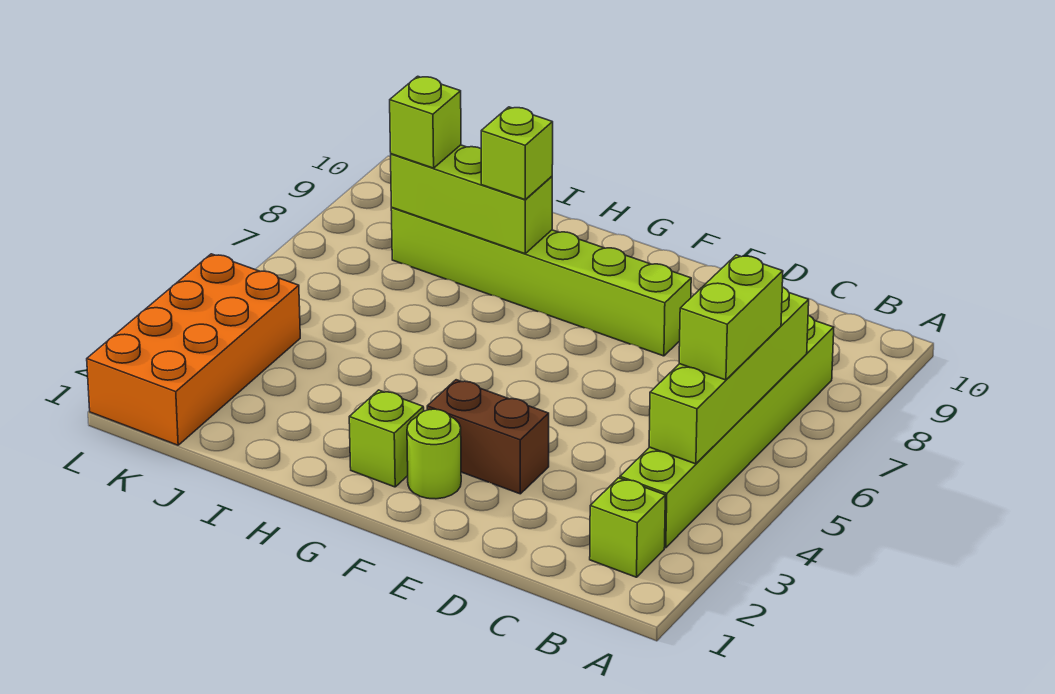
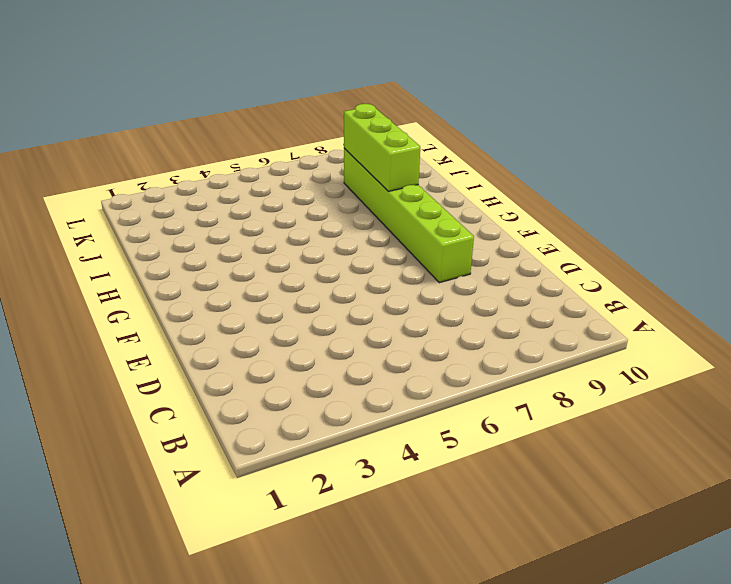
none -> lime 1x1 brick [590,478,665,577]
none -> lime 1x6 brick [620,315,834,548]
none -> brown 1x2 brick [427,380,549,494]

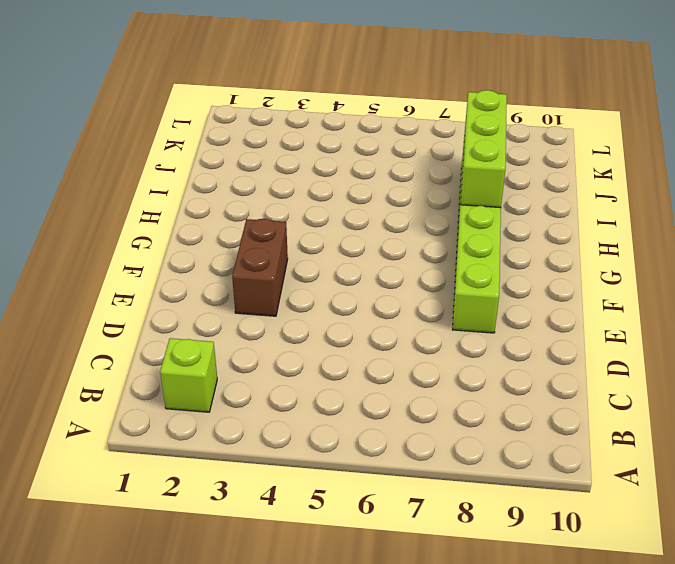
none -> lime 1x6 brick [620,315,834,548]
none -> lime 1x1 round brick [407,409,461,499]
none -> lime 1x1 brick [349,390,424,487]

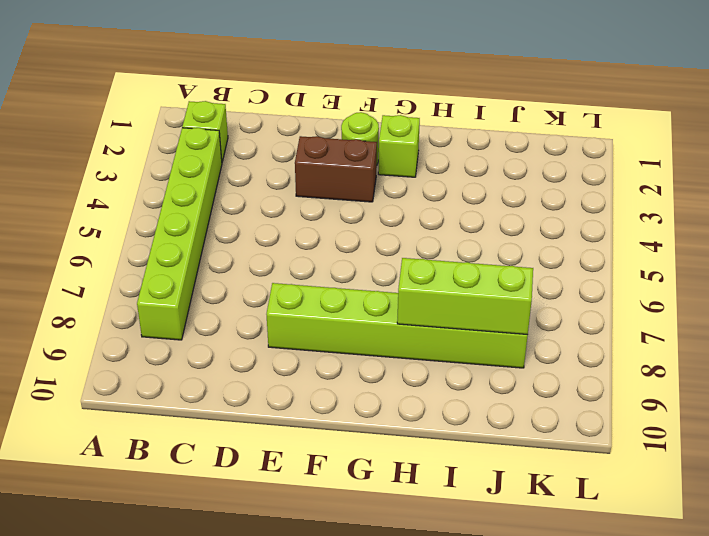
none -> orange 2x4 brick [87,254,300,445]
none -> lime 1x4 brick [649,287,809,464]
none -> lime 1x2 brick [679,255,783,380]

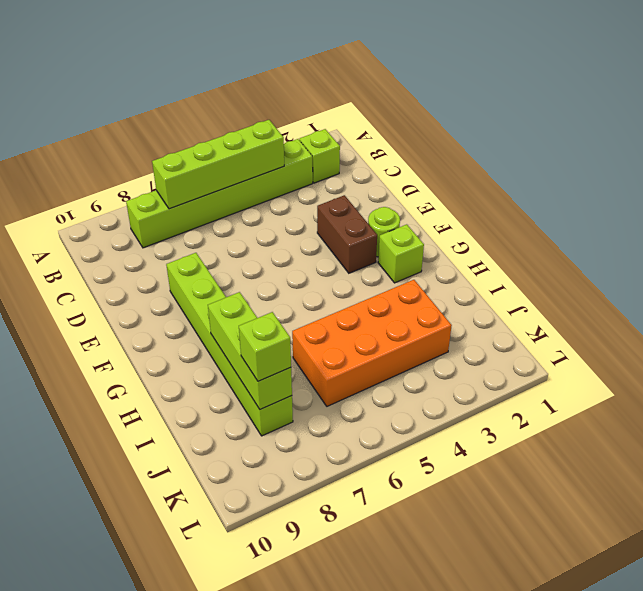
orange 2x4 brick [292,280,452,406] -> orange 2x4 brick moved to [87,254,300,445]
none -> lime 1x2 brick [679,255,783,380]
none -> lime 1x1 brick [481,107,553,200]

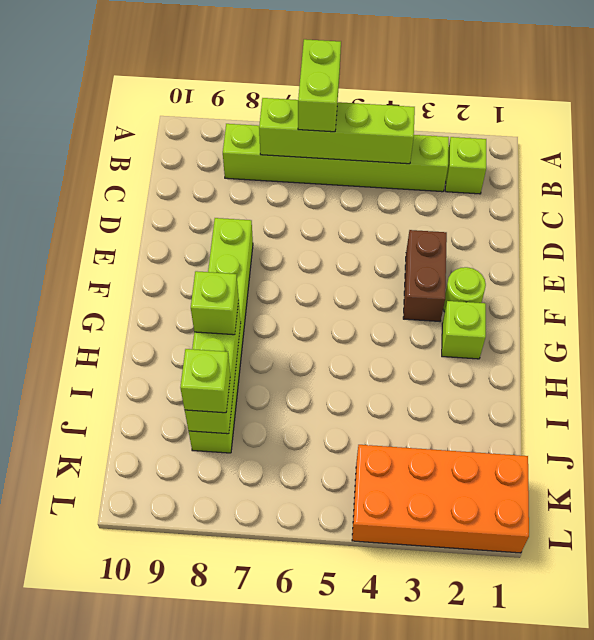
lime 1x2 brick [298,39,341,132] -> lime 1x2 brick turned to [679,255,783,380]

